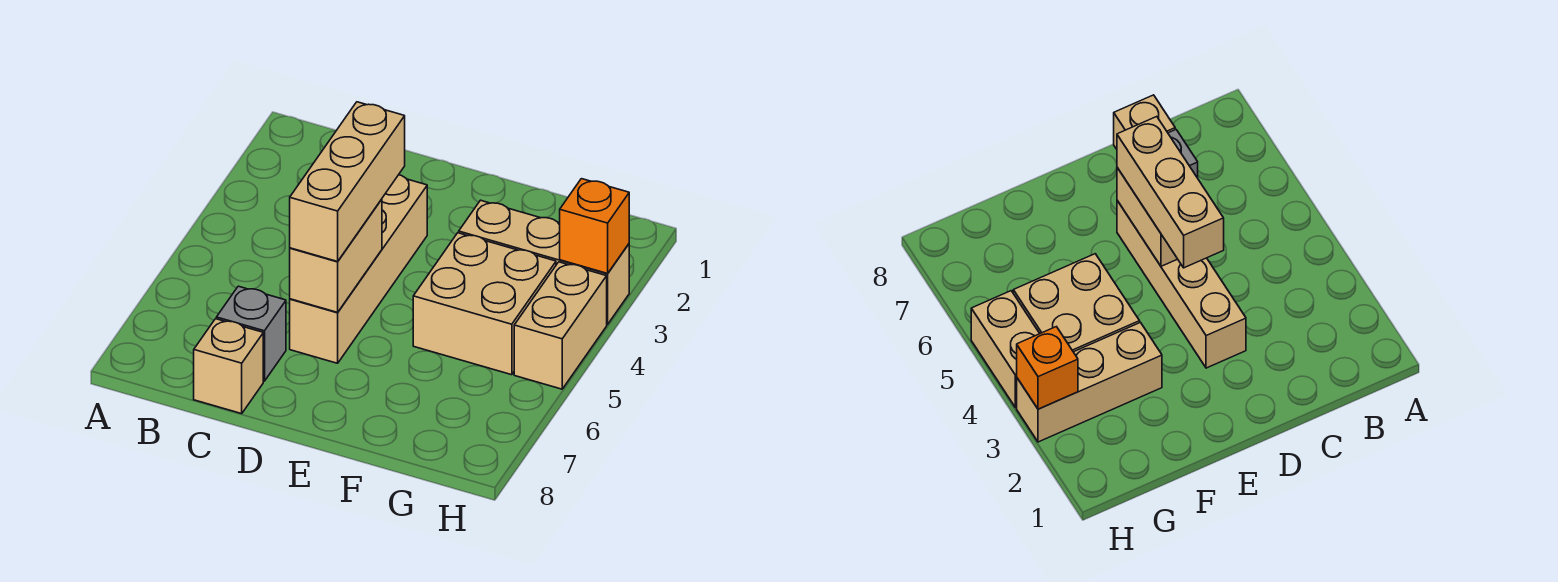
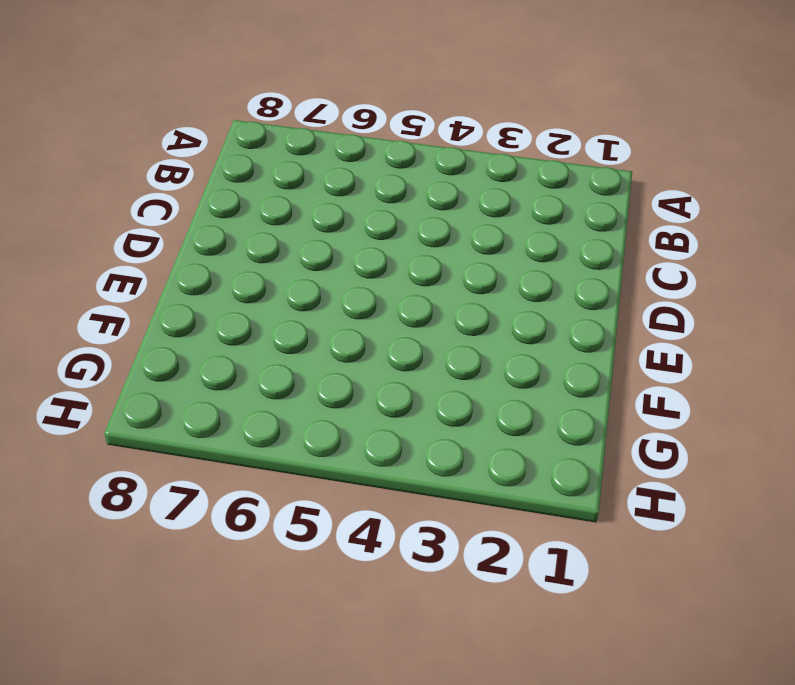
none -> grey 1x1 brick [216,286,286,381]
none -> tan 1x1 brick [194,319,263,414]

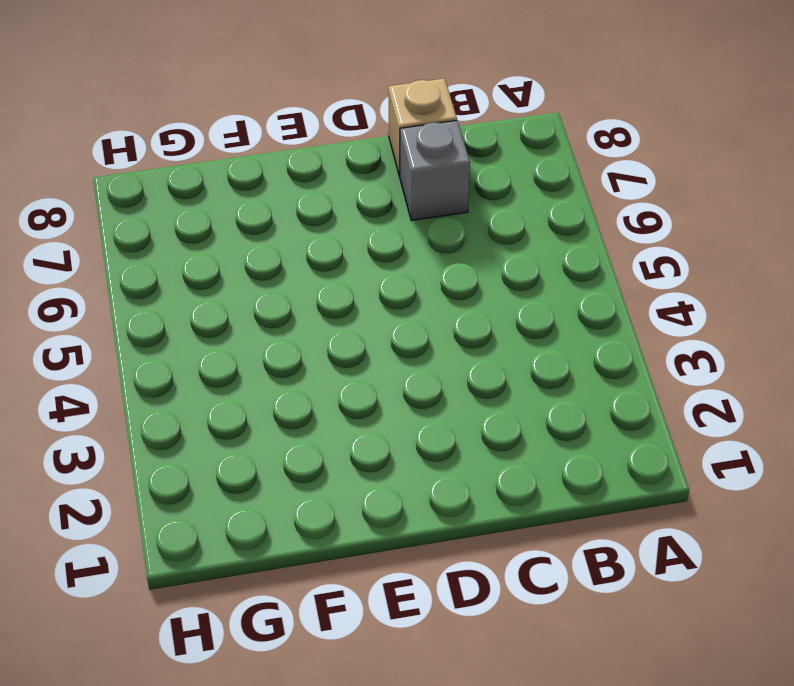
none -> tan 1x4 brick [290,175,427,363]
none -> tan 1x3 brick [459,200,629,324]

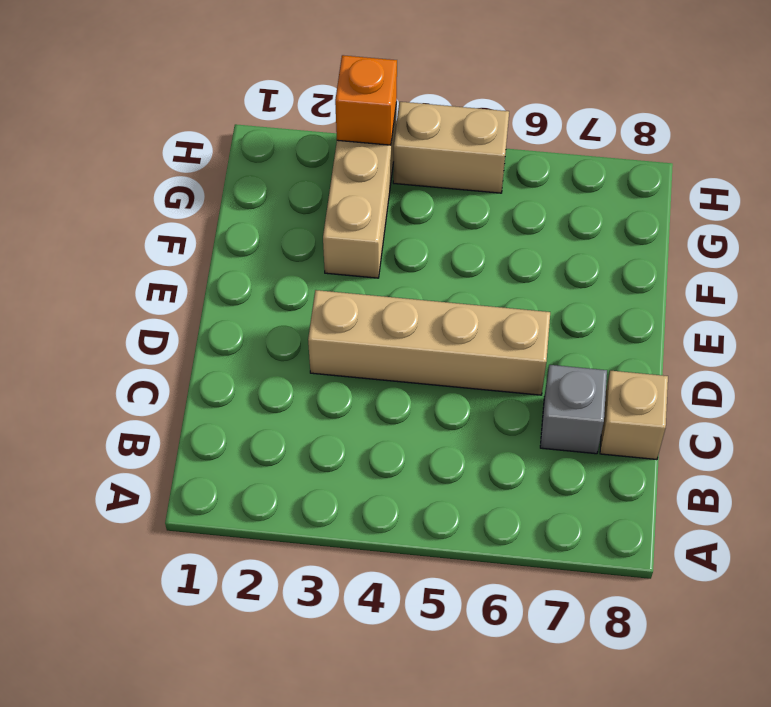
none -> tan 2x2 brick [413,233,556,375]
none -> tan 1x2 brick [290,199,382,312]

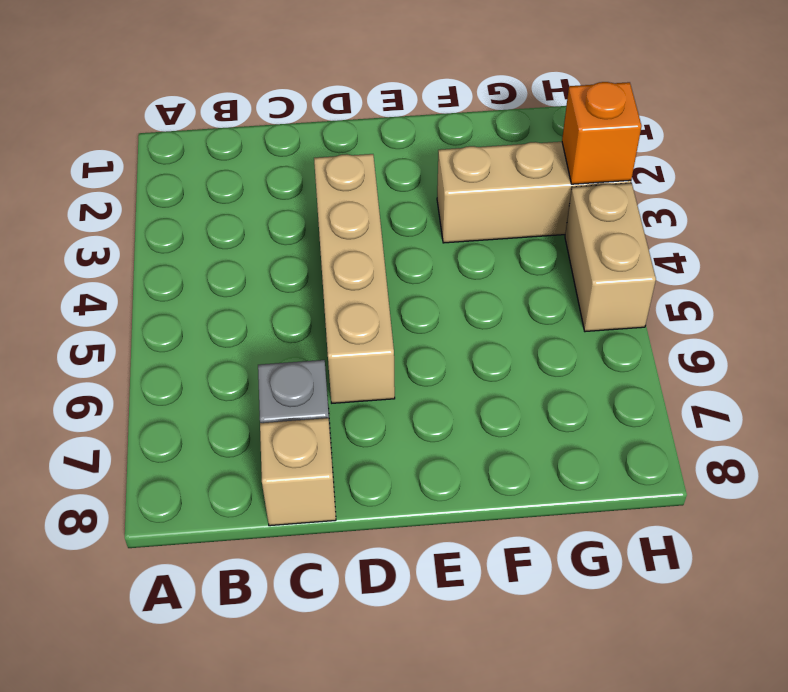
none -> tan 2x2 brick [413,233,556,375]
none -> tan 1x2 brick [290,199,382,312]

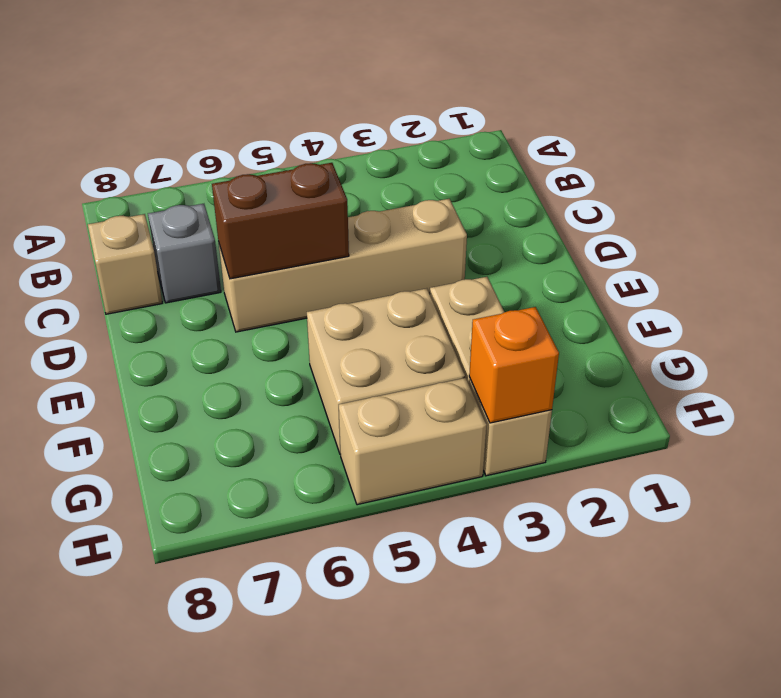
brown 1x2 brick [212,163,349,279] -> tan 1x2 brick [290,199,382,312]
none -> tan 1x3 brick [290,102,405,261]

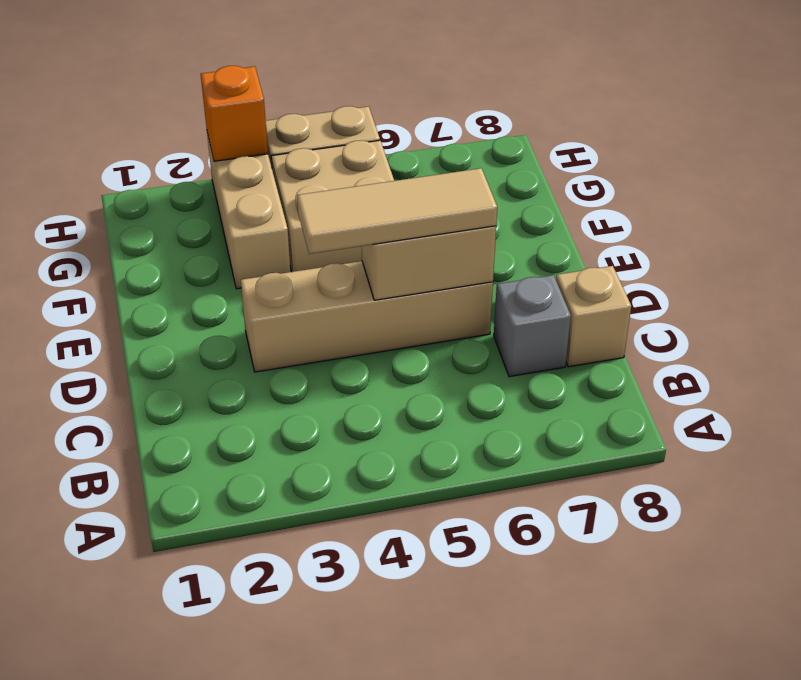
tan 1x3 tile [297,168,497,254] -> tan 1x3 brick [290,102,405,261]

